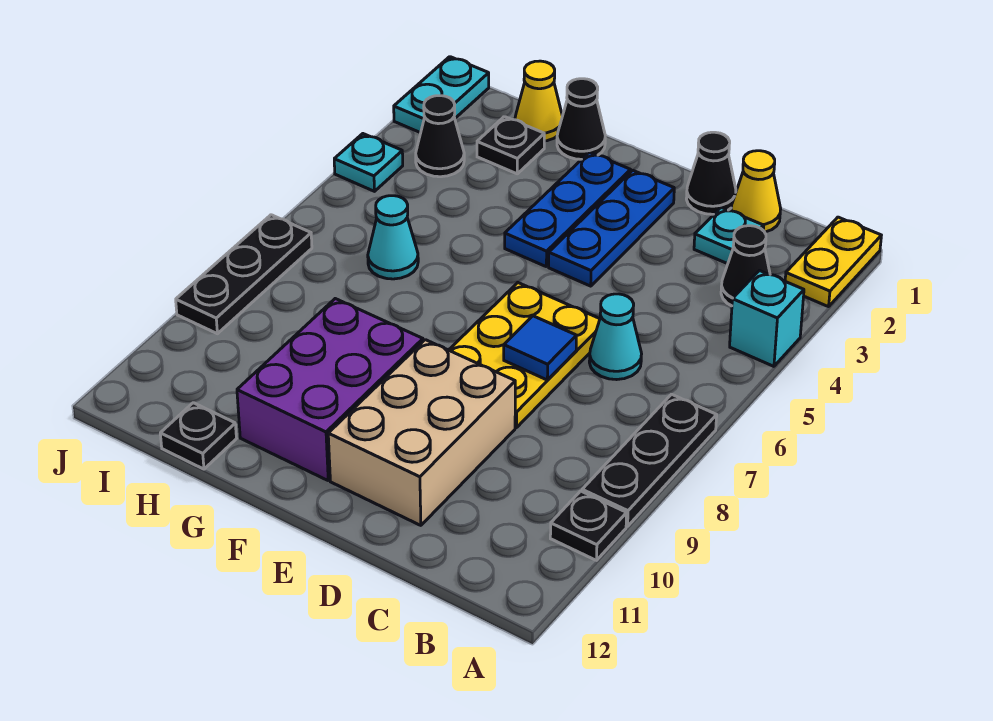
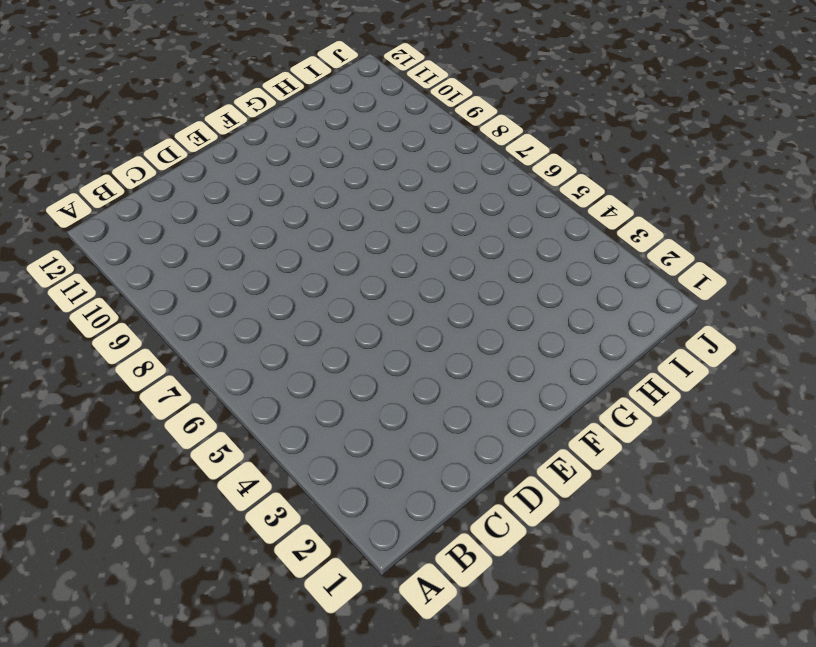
none -> yellow 1x2 plate [785,217,881,307]
none -> cyan 1x1 brick [730,271,804,366]
none -> black 1x3 plate [582,394,717,526]

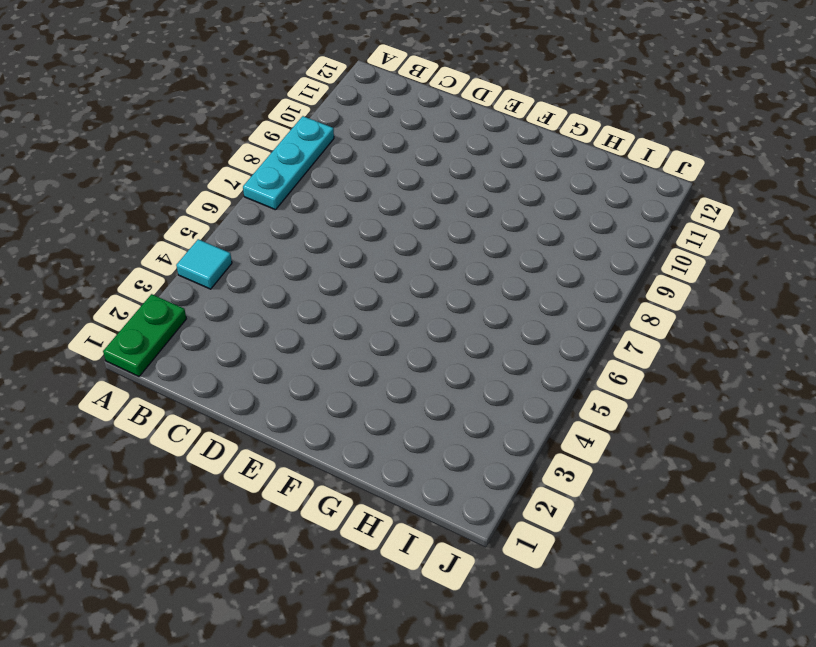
green 1x2 plate [103,294,186,376] -> yellow 1x2 plate [785,217,881,307]
cyan 1x1 tile [176,239,232,289] -> cyan 1x1 brick [730,271,804,366]
cyan 1x3 plate [243,116,334,210] -> black 1x3 plate [582,394,717,526]
none -> black 1x1 plate [550,491,627,560]
none -> black 1x1 cone [721,226,770,306]
none -> yellow 1x1 cone [731,151,781,232]

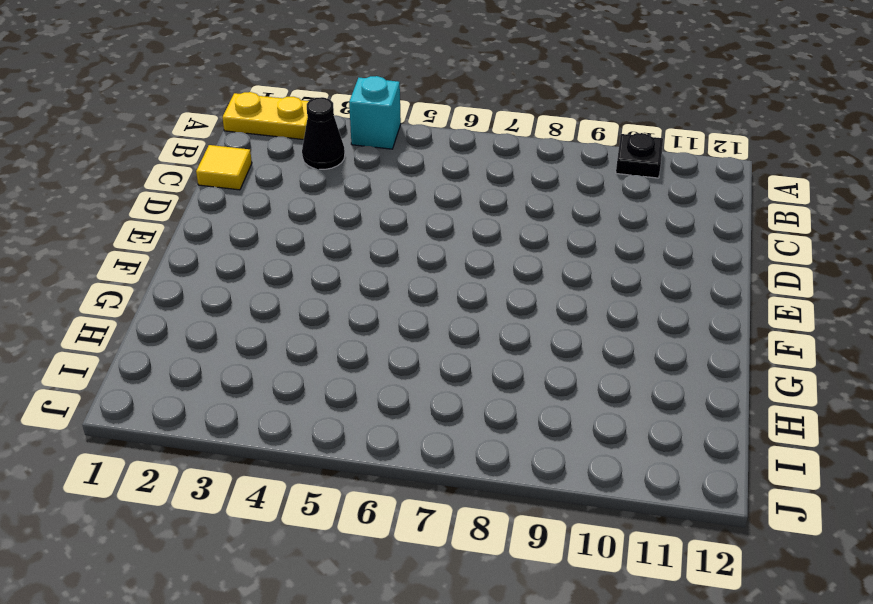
yellow 1x1 tile [196,145,252,190] -> yellow 1x1 cone [731,151,781,232]
none -> black 1x3 plate [582,394,717,526]
none -> cyan 1x1 plate [694,207,764,264]
none -> cyan 1x1 cone [589,294,642,380]

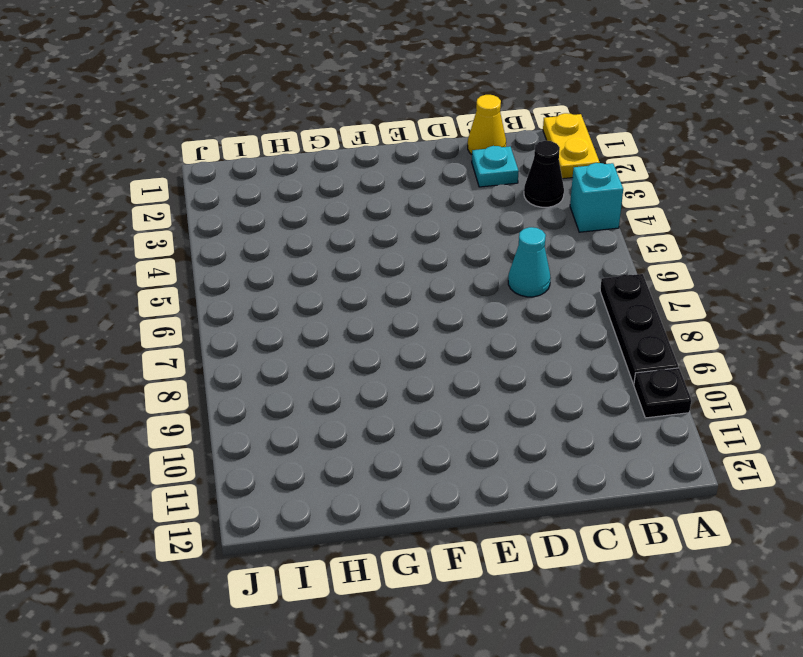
none -> black 1x1 cone [686,132,736,214]
none -> yellow 2x3 plate [449,283,600,428]
none -> tan 2x3 brick [328,340,515,525]

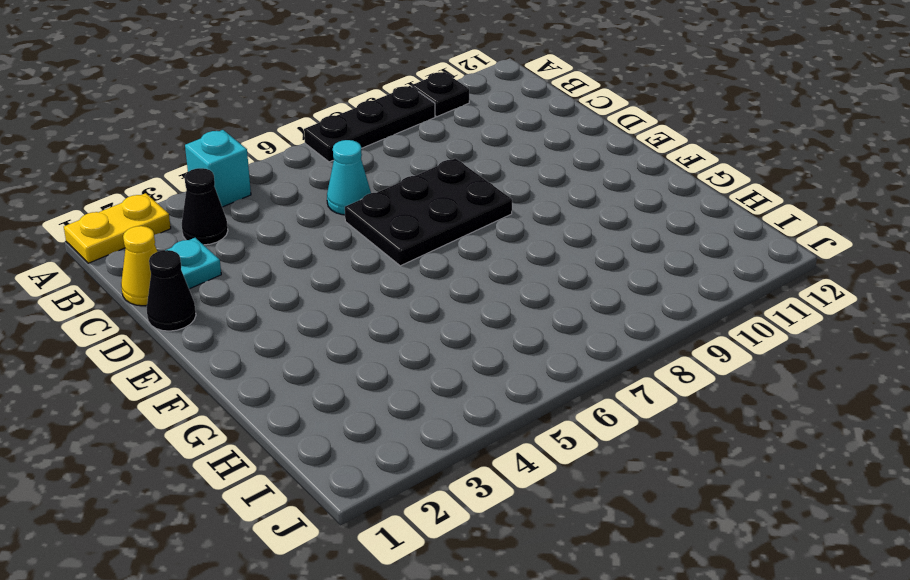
black 2x3 plate [345,158,512,266] -> yellow 2x3 plate [449,283,600,428]
none -> tan 2x3 brick [328,340,515,525]
none -> blue 1x3 plate [549,170,674,286]
none -> blue 1x3 plate [505,152,631,266]

